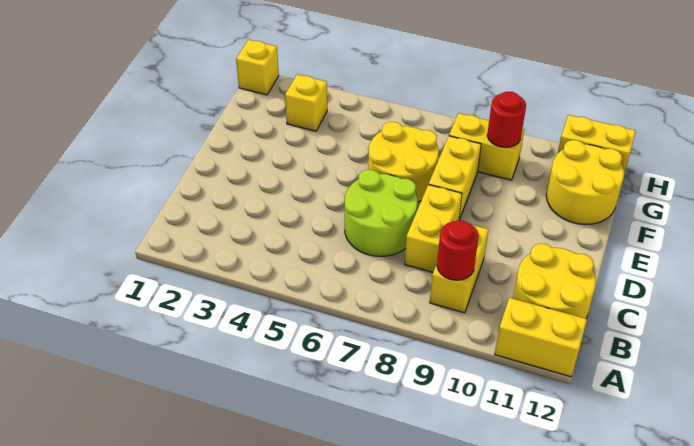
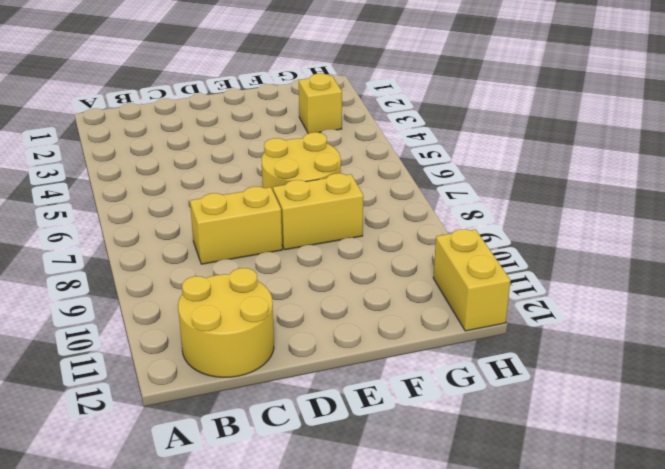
none -> yellow 1x2 brick [495,298,587,377]
none -> yellow 1x2 brick [430,220,489,313]
none -> lime 2x2 round brick [345,170,417,256]

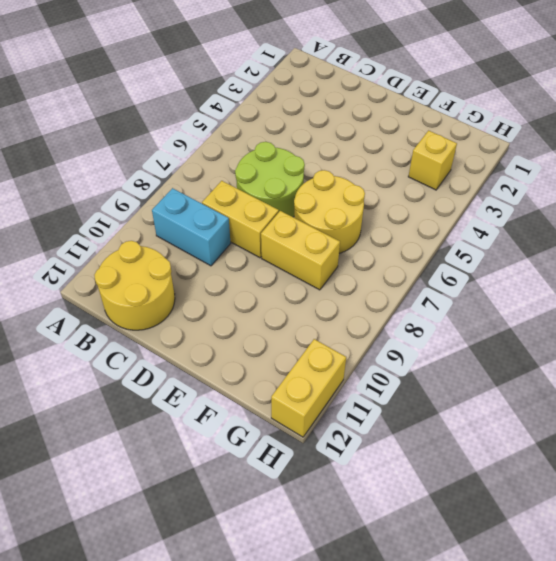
cyan 1x2 brick [152,188,231,266] -> yellow 1x2 brick [430,220,489,313]
none -> yellow 1x2 brick [495,298,587,377]
none -> yellow 2x2 round brick [546,140,624,225]
none -> yellow 1x2 brick [449,113,524,180]

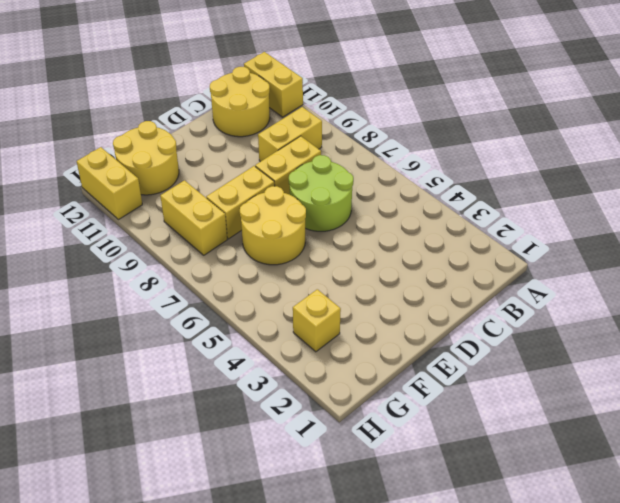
none -> yellow 1x1 brick [236,40,279,95]
none -> red 1x1 round brick [437,221,479,280]
none -> red 1x1 round brick [487,92,526,148]

